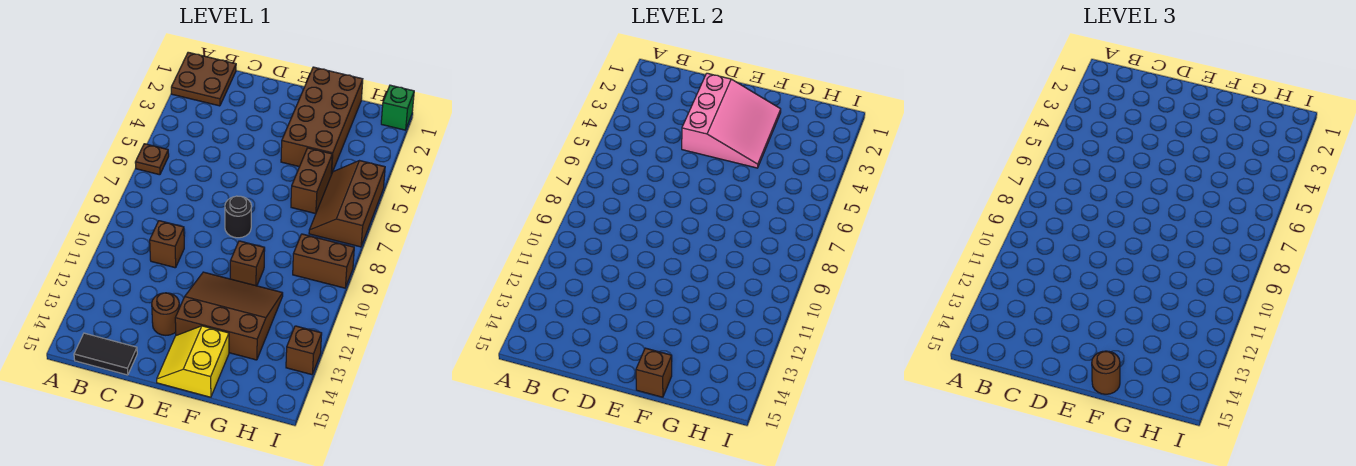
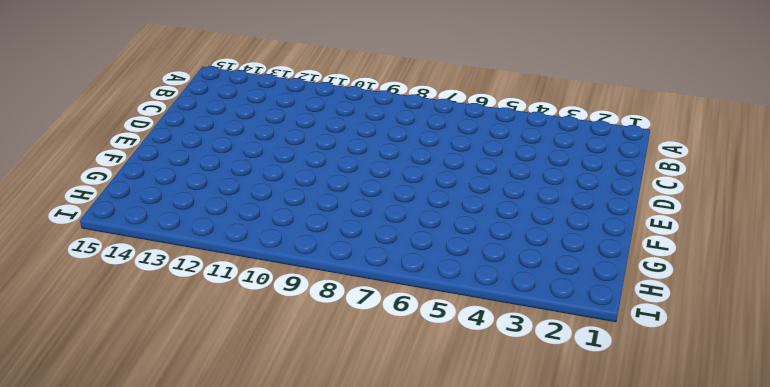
none -> brown 2x2 plate [171,52,236,106]
none -> brown 1x1 plate [135,144,169,175]
none -> black 1x2 tile [74,333,137,375]

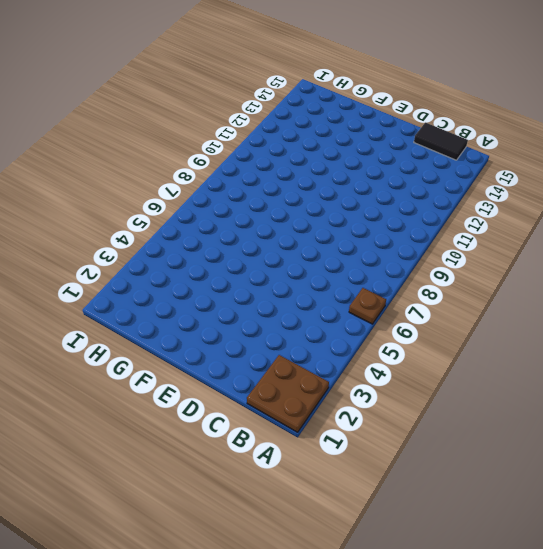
none -> brown 1x1 brick [150,221,184,268]
none -> brown 1x1 round brick [152,293,179,335]
none -> black 1x1 round brick [225,196,251,238]

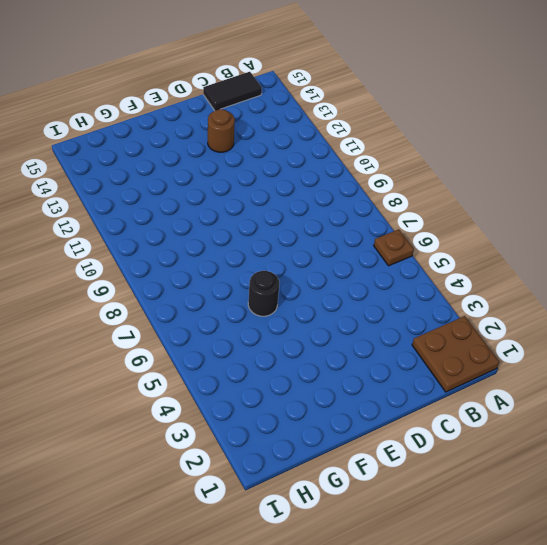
black 1x1 round brick [248,271,279,316] -> black 1x1 round brick moved to [225,196,251,238]
none -> brown 1x1 brick [150,221,184,268]
none -> brown 3x3 slope [175,272,283,360]
none -> yellow 2x2 slope [157,326,229,397]

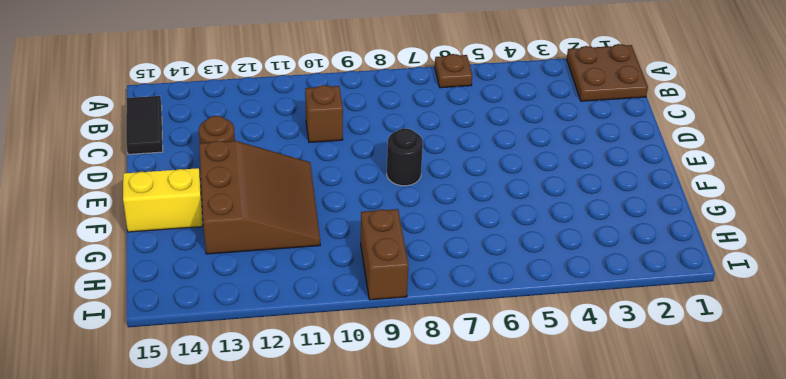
none -> brown 2x4 brick [281,67,363,174]
none -> brown 1x1 brick [230,241,265,286]
none -> brown 1x2 brick [291,148,332,214]

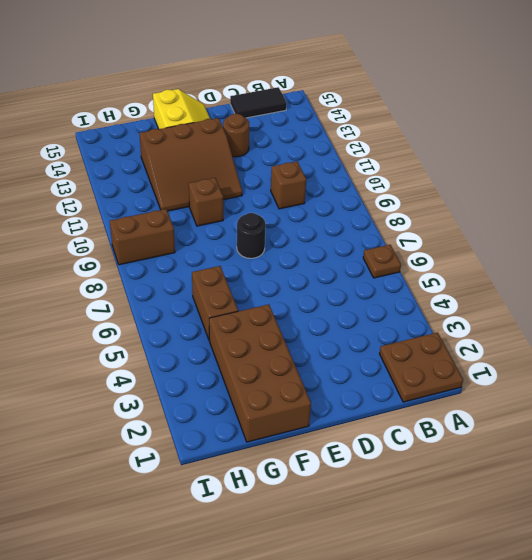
none -> brown 2x3 slope [309,161,385,247]
none -> green 1x1 brick [381,85,414,130]
none -> brown 1x1 brick [286,326,322,375]

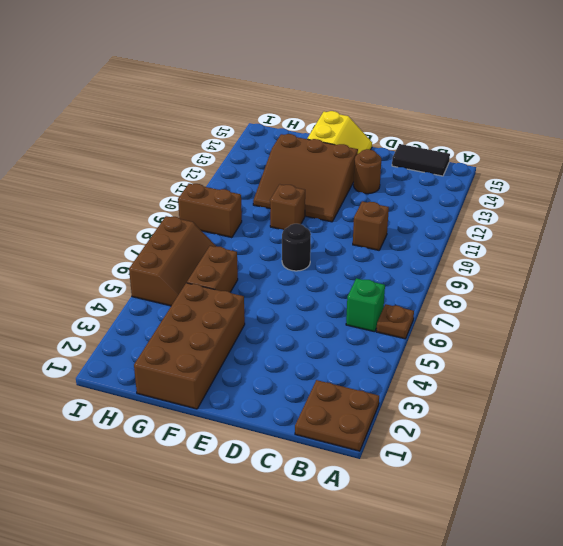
green 1x1 brick [346,278,385,332] -> green 1x1 brick moved to [381,85,414,130]
none -> brown 1x1 brick [286,326,322,375]
none -> pink 3x3 slope [682,73,781,168]
none -> brown 1x1 brick [636,348,672,397]

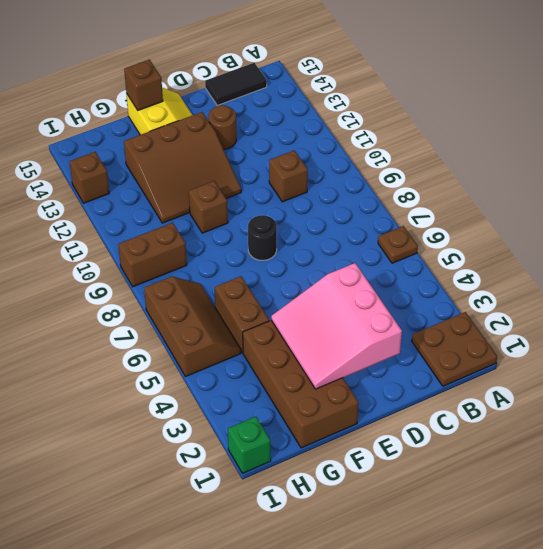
none -> brown 1x1 round brick [1092,351,1120,394]

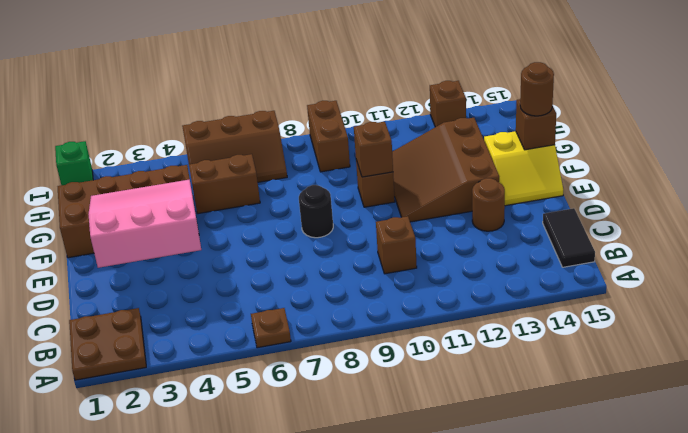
brown 1x1 brick [354,122,393,177] -> none

